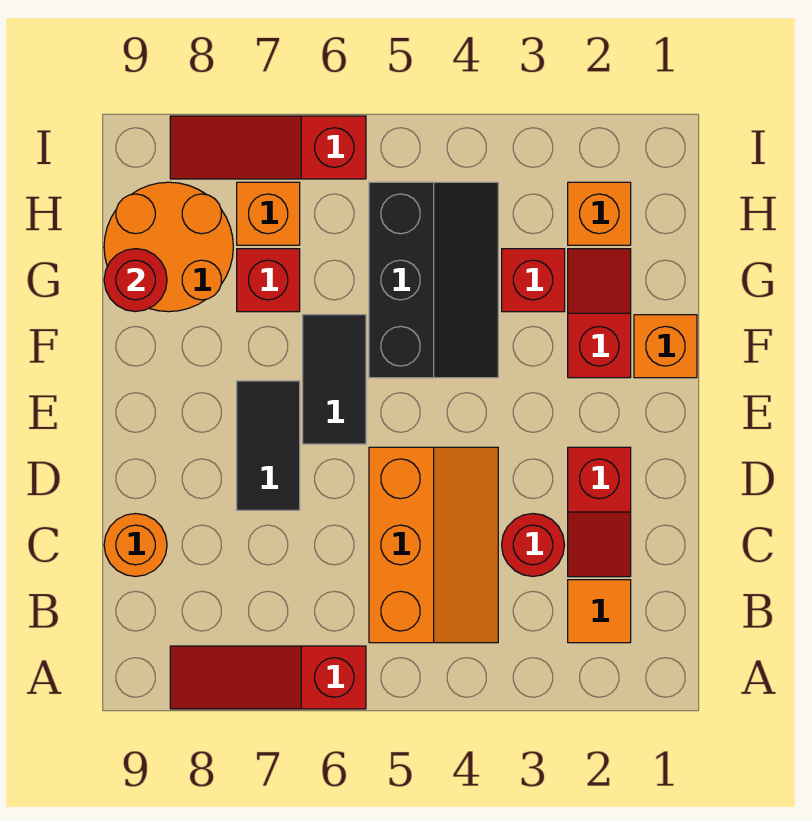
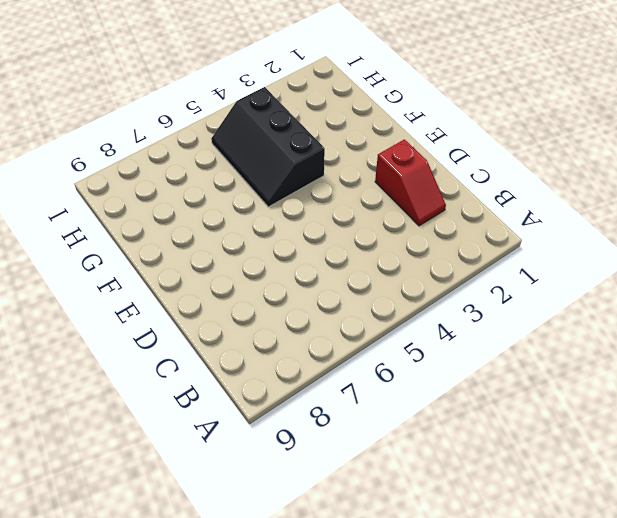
black 2x3 slope [211,87,325,207] -> black 2x3 slope turned to [369,182,498,378]
none -> red 1x3 slope [170,646,366,709]
none -> orange 1x1 tile [568,580,631,643]
none -> orange 2x3 slope [369,447,498,643]

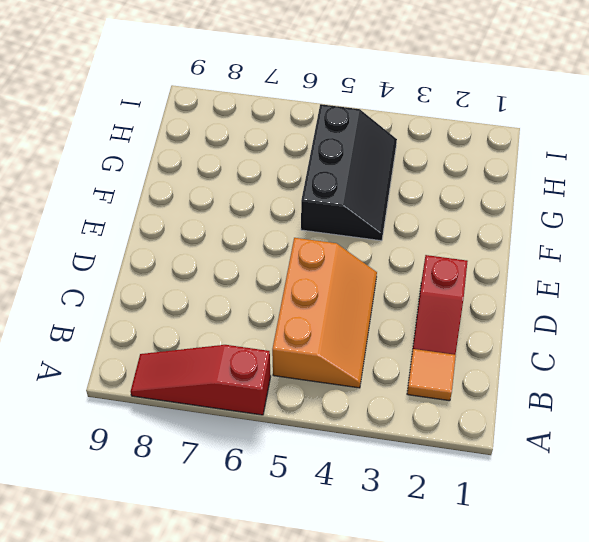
none -> red 1x1 round brick [502,514,564,576]
none -> orange 1x1 round brick [104,514,167,576]
none -> black 1x2 tile [237,381,300,510]

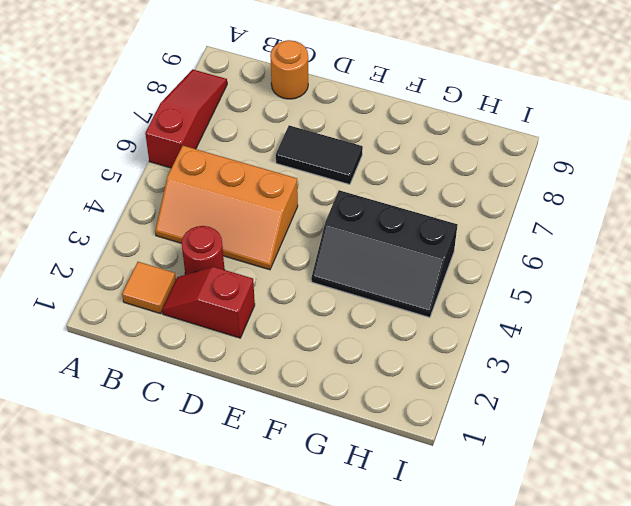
none -> black 1x2 tile [303,315,366,444]
none -> orange 1x1 brick [634,315,697,378]
none -> red 1x2 slope [568,249,631,378]

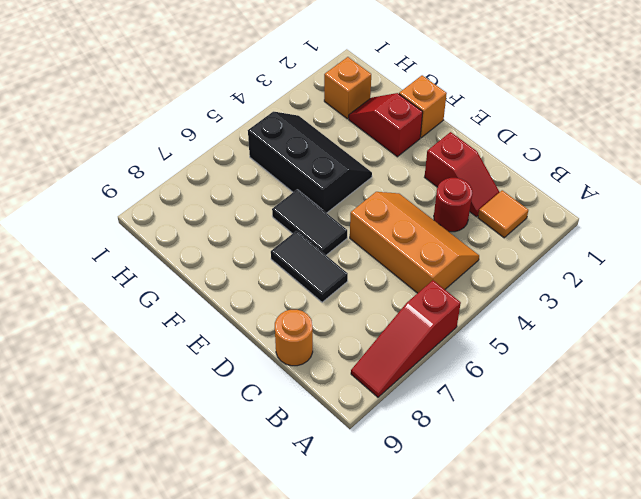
none -> red 1x1 brick [502,249,565,312]
none -> red 1x1 brick [237,249,300,312]
none -> orange 2x2 round brick [104,182,233,312]

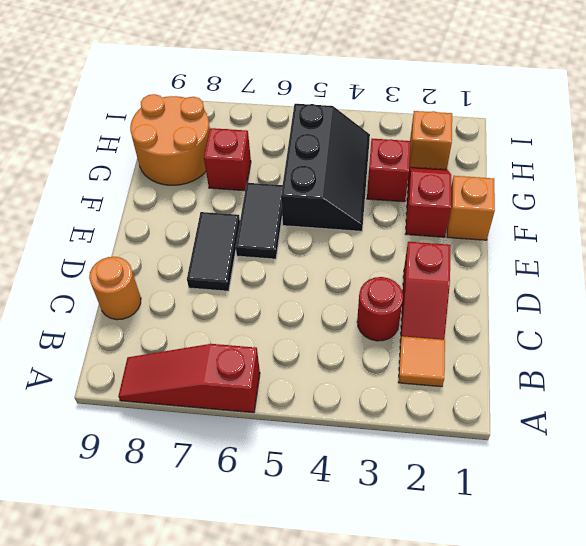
none -> orange 2x3 slope [369,447,498,643]
none -> orange 1x1 brick [237,182,300,245]
none -> red 1x3 slope [170,116,366,179]

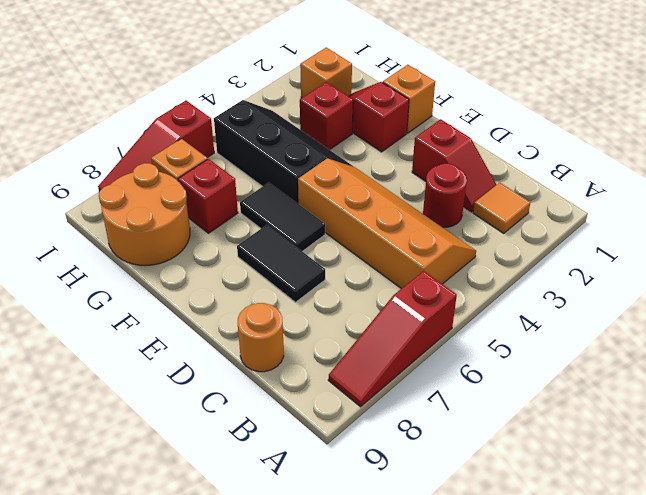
orange 2x4 slope [298,158,476,289] -> orange 2x3 slope [369,447,498,643]
none -> red 1x1 round brick [104,249,167,312]

